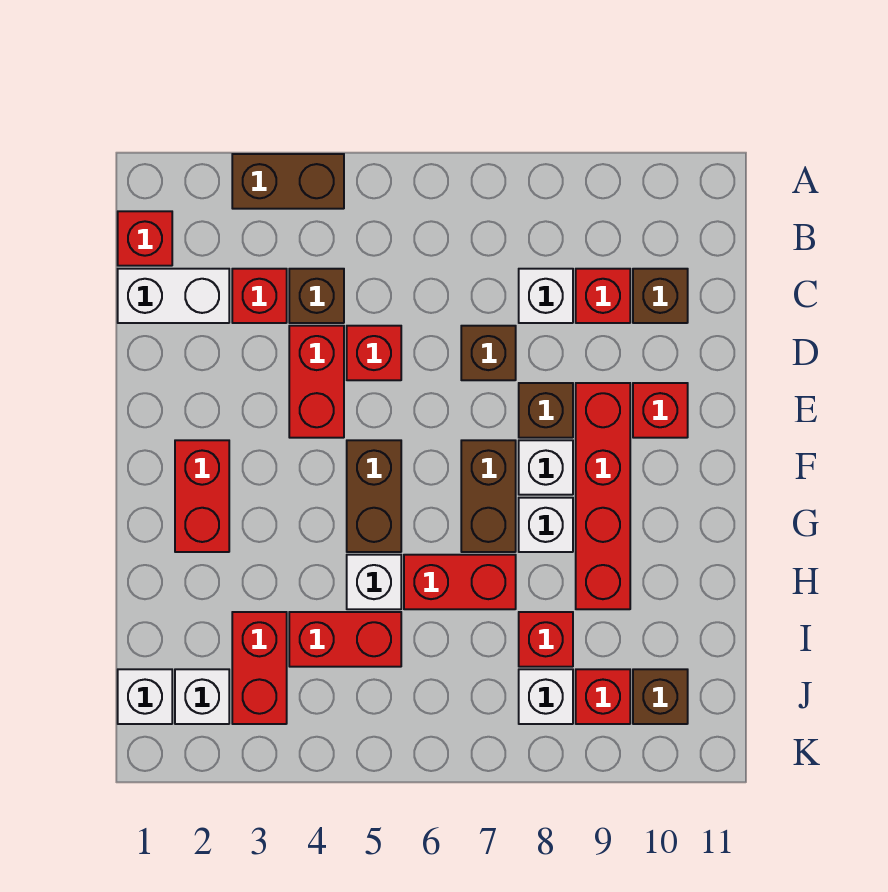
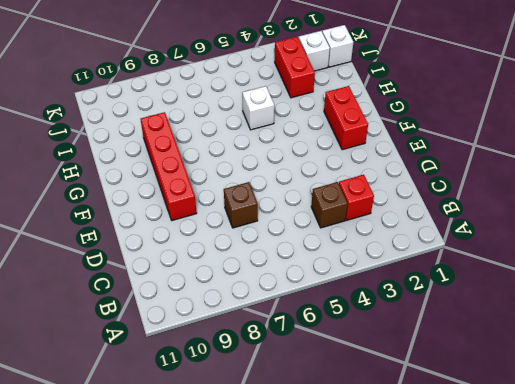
none -> brown 1x2 brick [232,154,344,209]
none -> red 1x1 brick [118,211,172,266]
none -> white 1x2 brick [118,269,229,323]

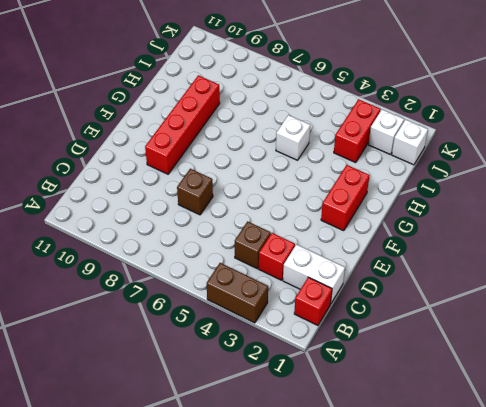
none -> white 1x1 brick [519,269,573,323]
none -> red 1x1 brick [576,269,630,323]
none -> brown 1x1 brick [633,269,688,323]

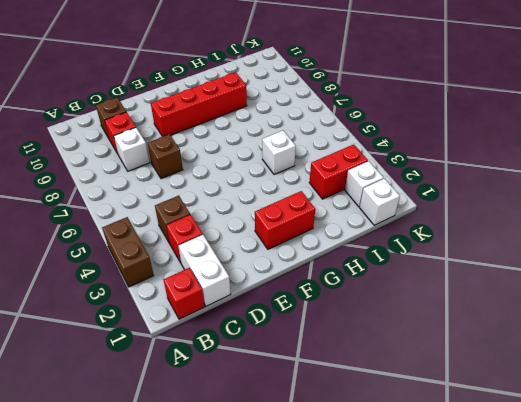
none -> red 1x2 brick [289,326,344,438]
none -> red 1x1 brick [347,326,401,380]
none -> brown 1x1 brick [519,383,573,438]

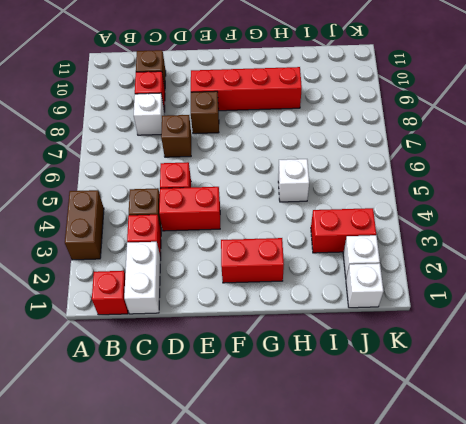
none -> red 1x1 brick [633,383,688,438]
none -> brown 1x2 brick [347,440,401,552]
none -> brown 1x2 brick [461,440,516,552]

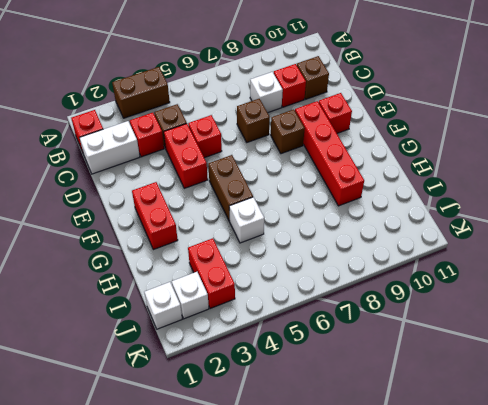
none -> brown 1x2 brick [461,440,516,552]
none -> white 1x1 brick [519,440,573,495]
none -> white 1x1 brick [519,498,573,552]

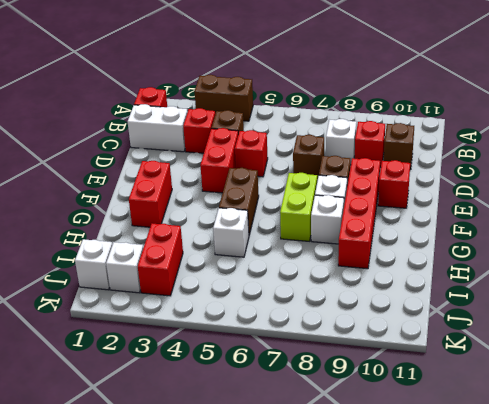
lime 1x2 brick [280,173,317,241] -> brown 1x2 brick [461,440,516,552]
none -> red 1x2 brick [404,555,516,609]
none -> red 1x2 brick [289,612,401,667]
none -> red 1x1 brick [519,612,573,667]

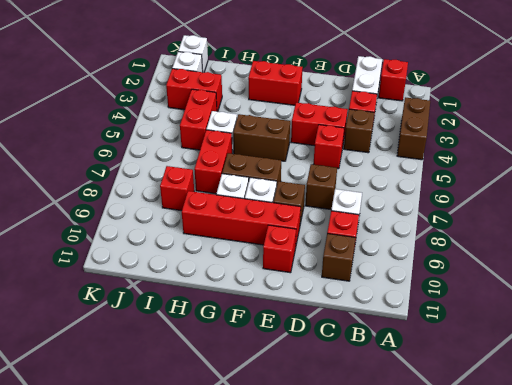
none -> white 1x1 brick [519,669,573,724]
none -> red 1x1 brick [576,669,630,724]
none -> brown 1x1 brick [633,669,688,724]

